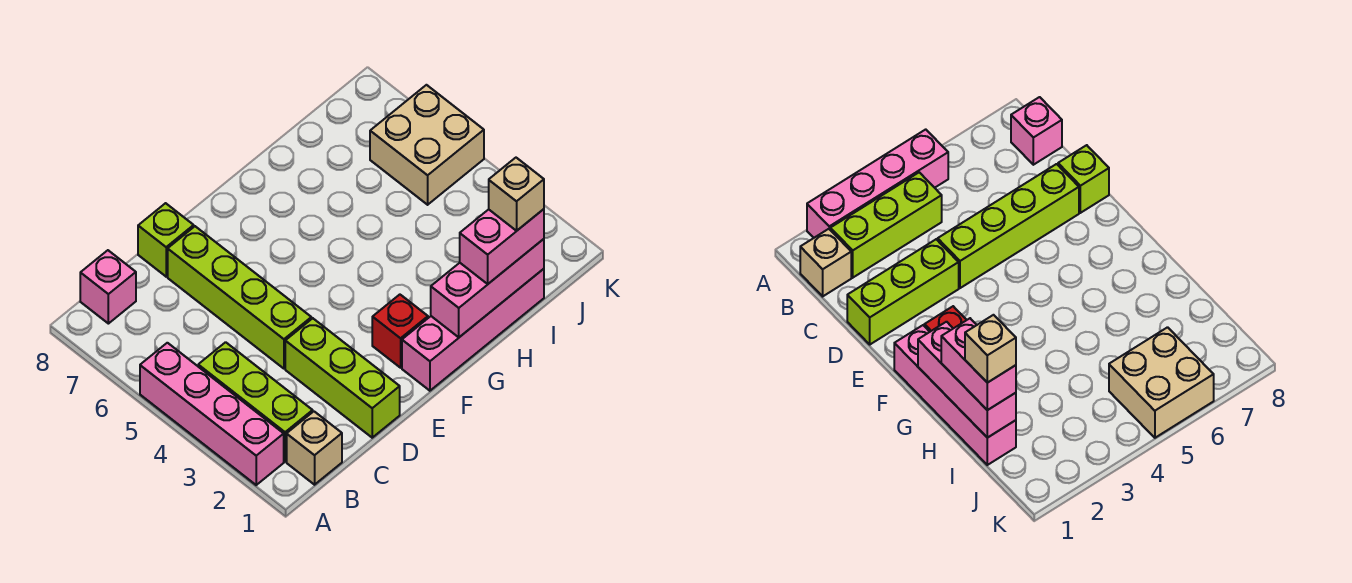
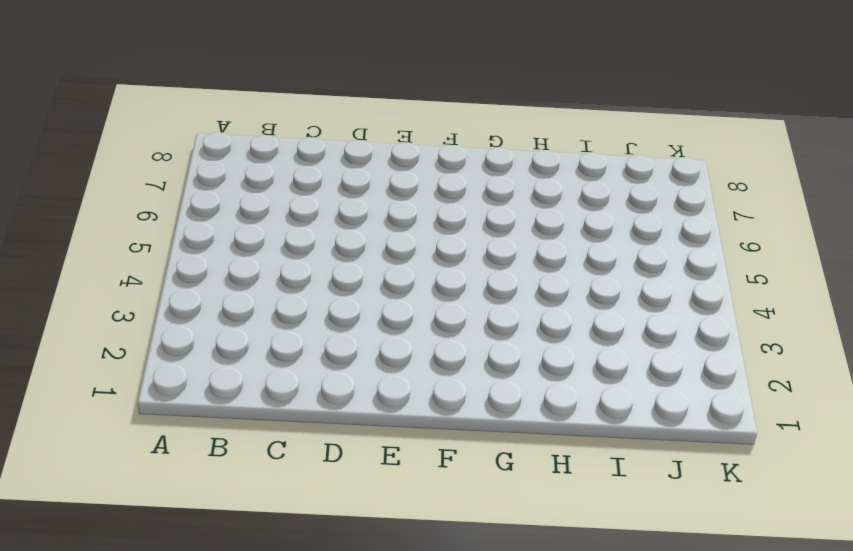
none -> pink 1x4 brick [140,343,284,485]
none -> tan 1x1 brick [287,412,342,485]
none -> lime 1x3 brick [198,342,313,462]

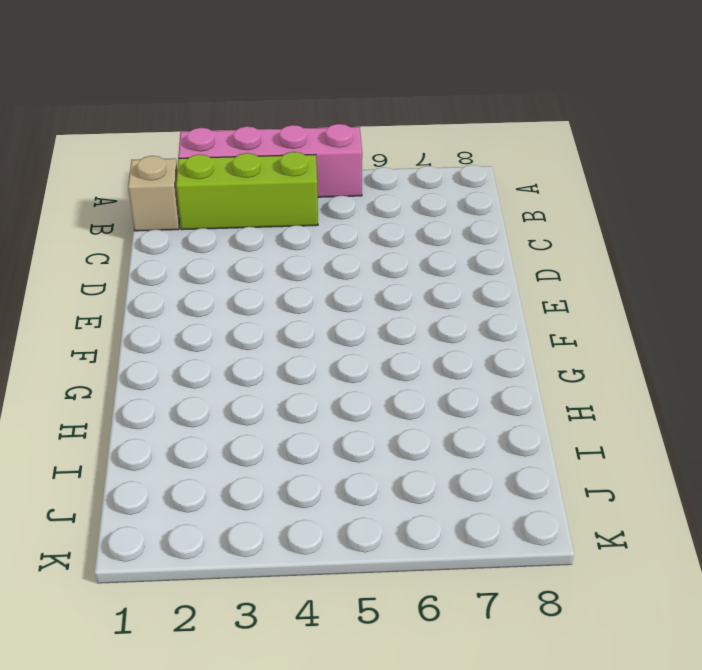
none -> pink 1x1 brick [80,250,136,324]
none -> lime 1x3 brick [285,318,400,438]
none -> lime 1x4 brick [168,226,311,369]

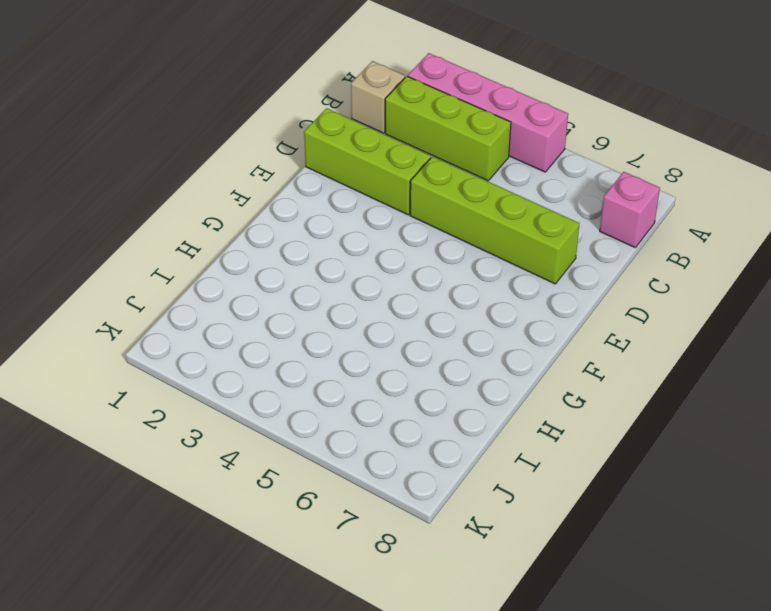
none -> lime 1x1 brick [138,203,194,277]
none -> pink 1x4 brick [402,269,544,391]
none -> red 1x1 brick [372,295,428,368]

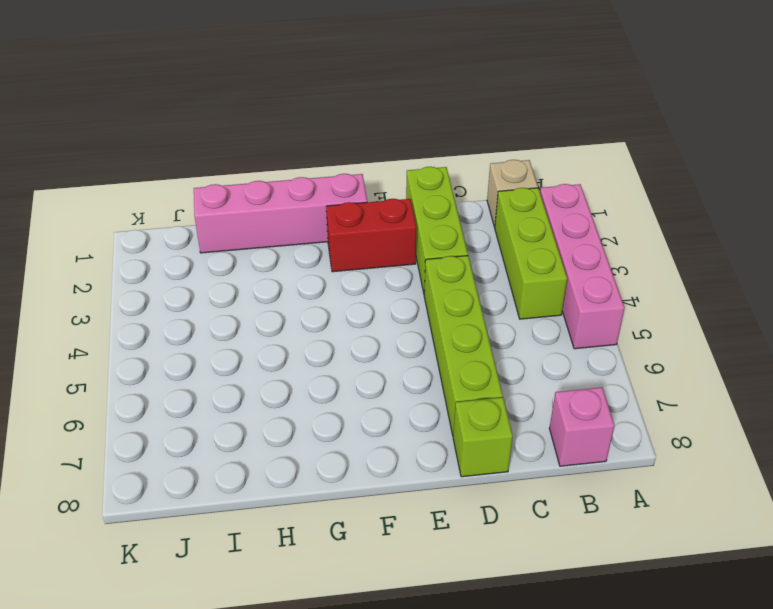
red 1x2 brick [326,199,417,272] -> red 1x1 brick [372,295,428,368]
none -> tan 2x2 brick [370,85,484,205]
none -> pink 1x3 brick [431,239,544,337]
none -> pink 1x2 brick [460,209,544,284]

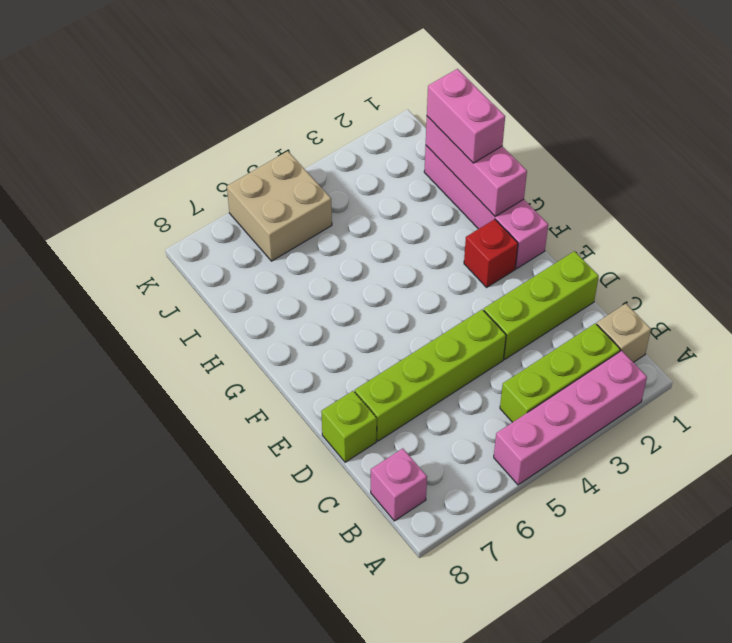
none -> tan 1x1 brick [489,158,544,231]

